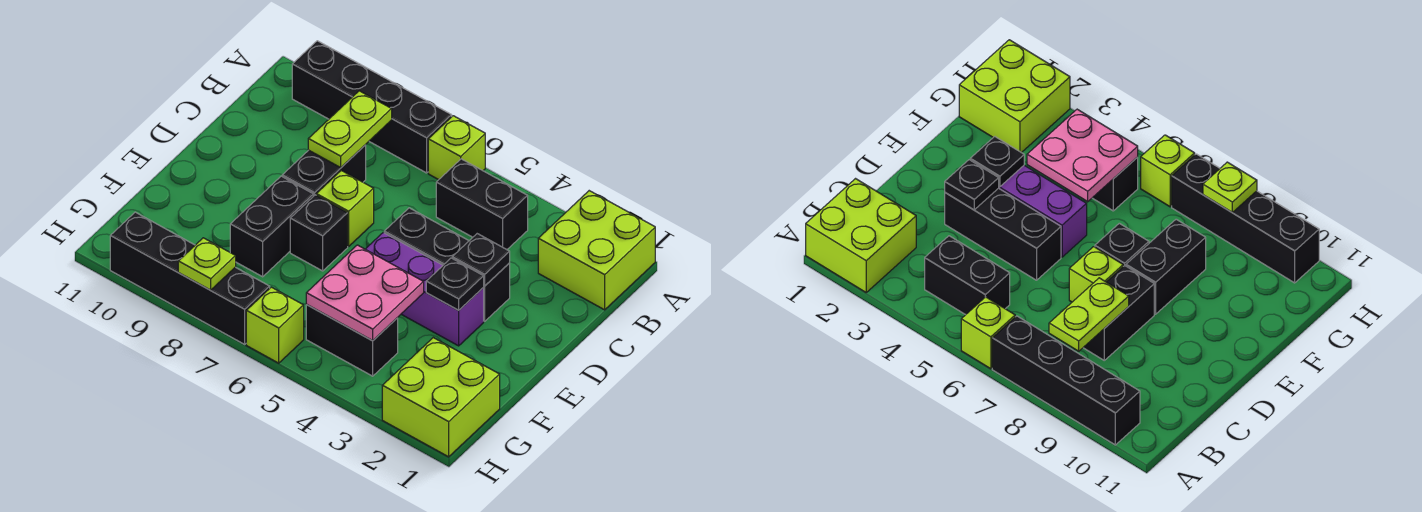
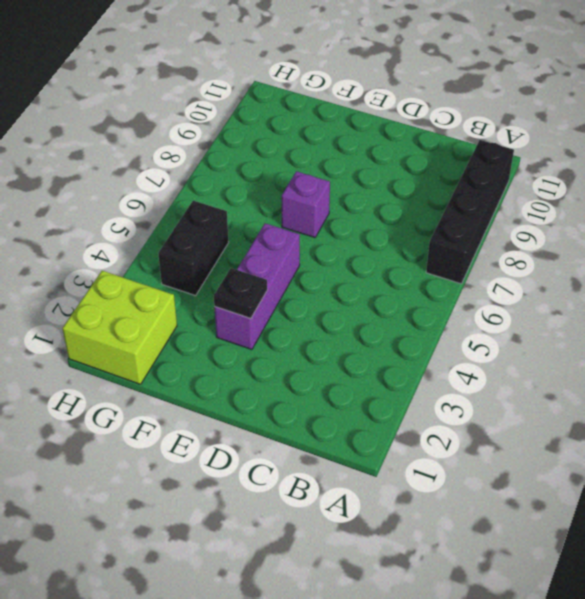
purple 1x1 brick [282,171,330,238] -> black 1x1 brick [290,195,348,271]
none -> lime 2x2 brick [538,191,655,310]
none -> lime 1x1 brick [428,116,485,180]
none -> black 1x2 brick [436,159,528,250]

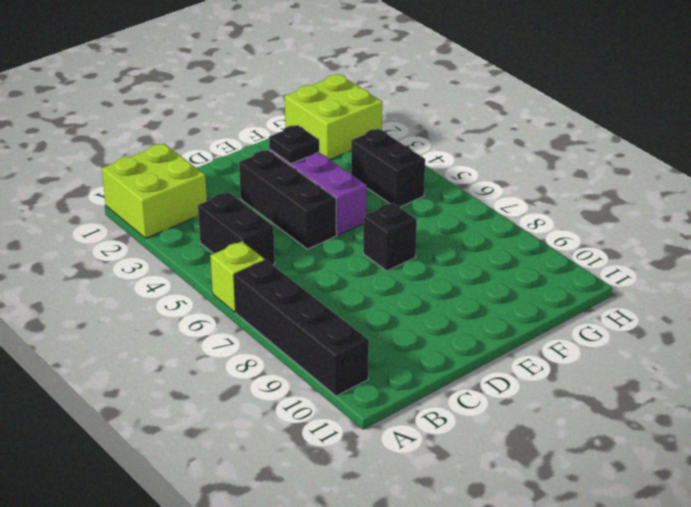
none -> black 1x2 brick [282,145,366,195]
none -> lime 1x1 brick [316,170,374,246]
none -> black 1x2 brick [230,176,314,277]

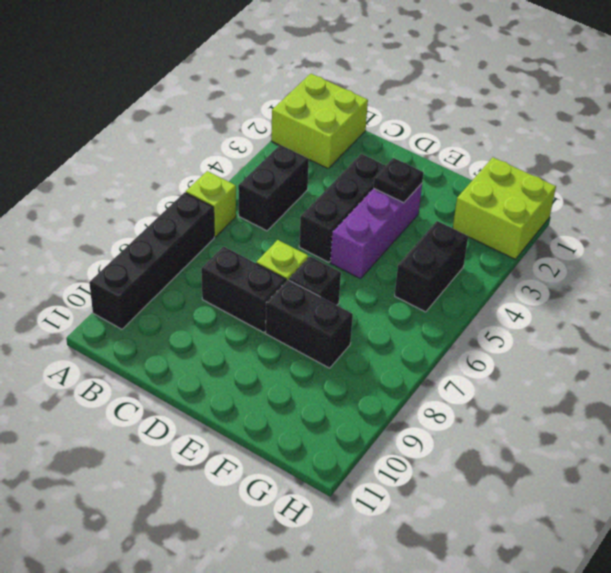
none -> lime 1x1 brick [246,287,304,363]
none -> black 1x4 brick [110,212,270,344]
none -> lime 1x2 plate [308,91,392,168]

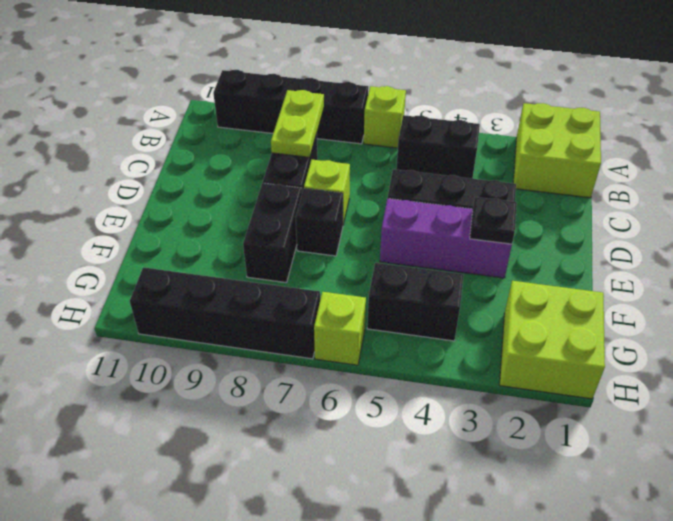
none -> black 1x1 plate [452,234,510,286]
none -> pink 2x2 plate [306,245,424,341]
none -> lime 1x1 plate [178,238,236,290]

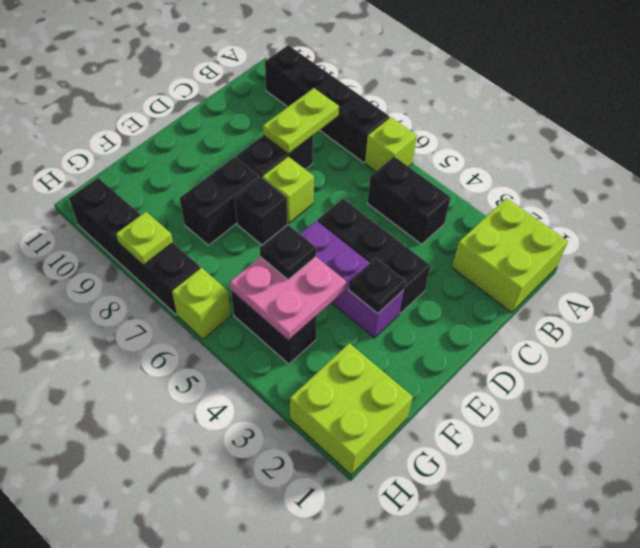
black 1x1 plate [260,225,316,280] -> black 1x1 plate moved to [452,234,510,286]

